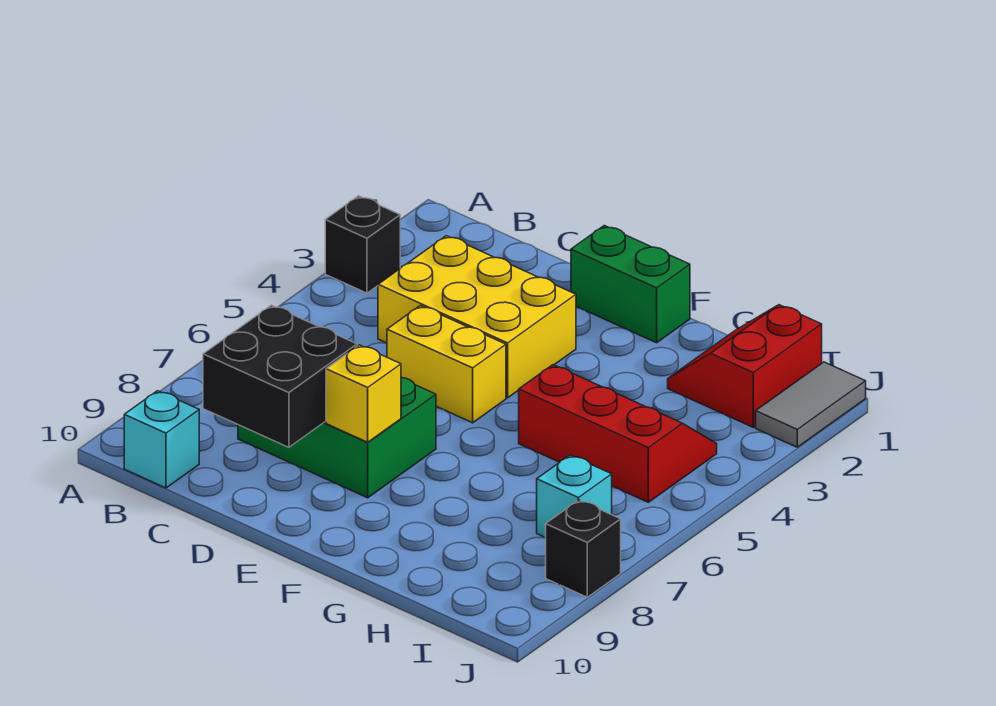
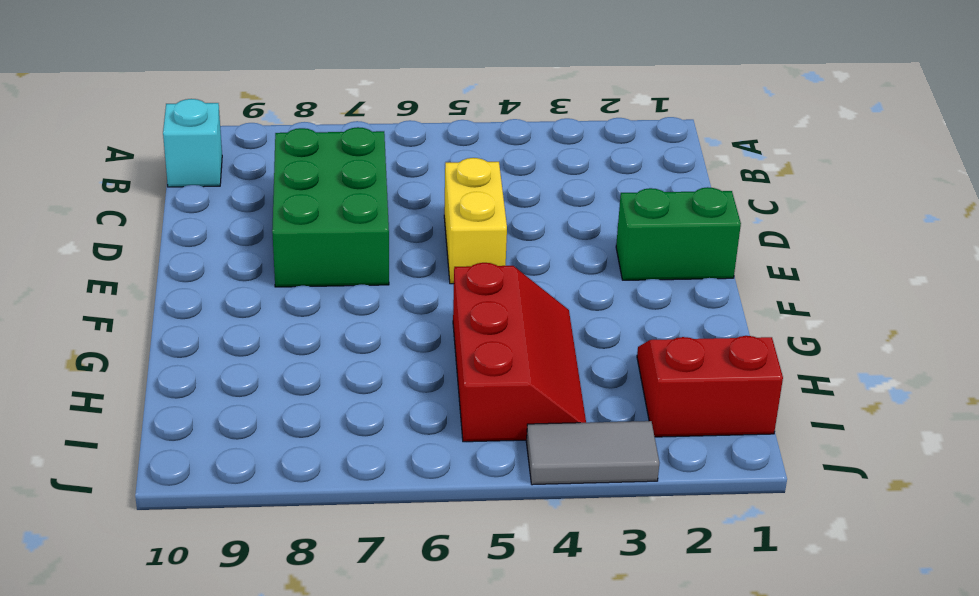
green 1x2 brick [616,187,741,280] -> green 1x2 brick turned to [571,226,690,343]
grey 1x2 tile [526,421,659,485] -> grey 1x2 tile moved to [756,362,866,447]
none -> black 1x1 brick [325,196,400,293]
none -> yellow 2x3 brick [378,236,576,398]
none -> cyan 1x1 brick [537,455,612,538]

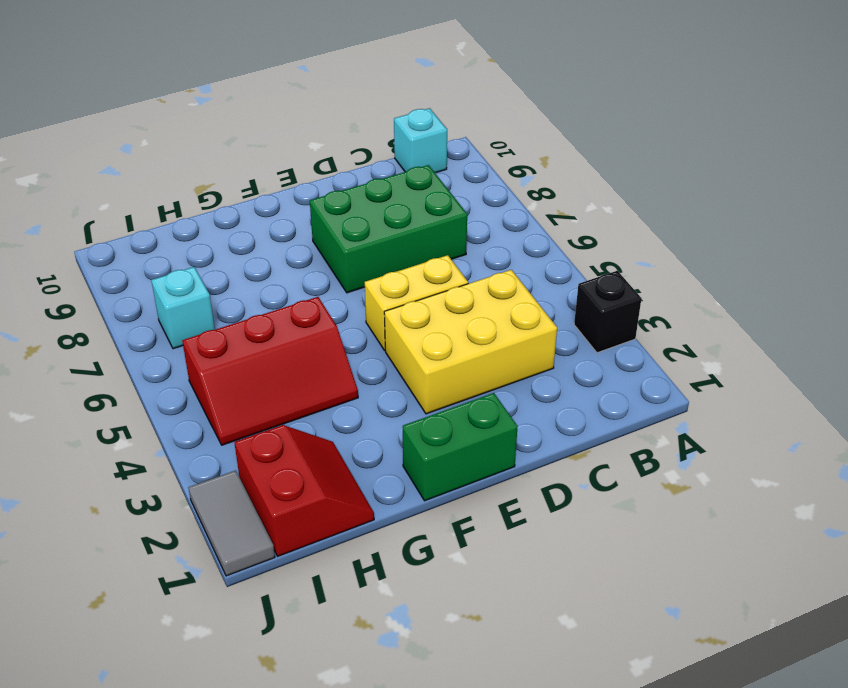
none -> black 1x1 brick [546,500,621,597]
none -> black 2x2 brick [203,305,357,447]
none -> yellow 1x1 brick [326,345,401,442]

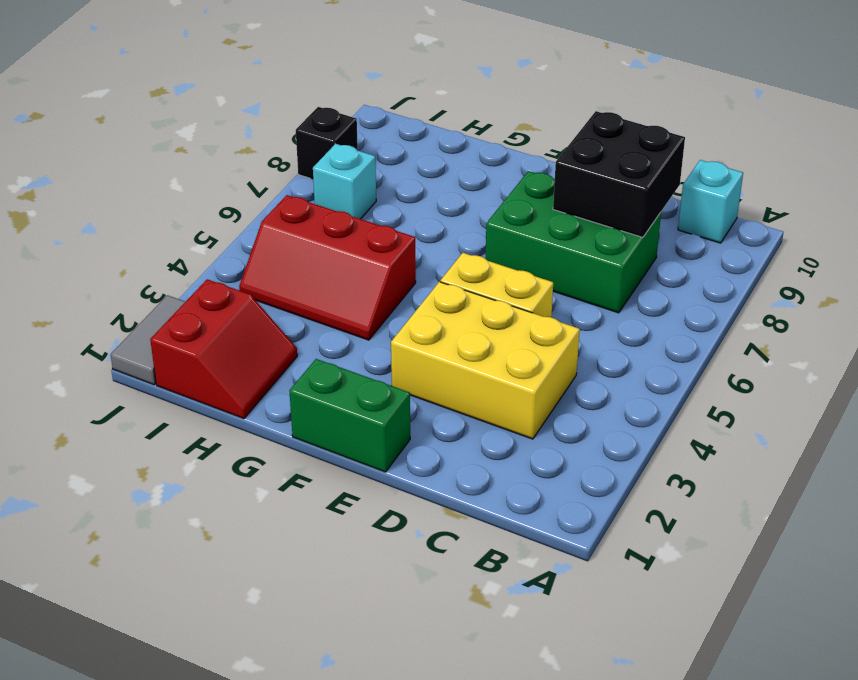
none -> black 1x1 brick [325,196,400,293]
none -> yellow 1x1 brick [326,345,401,442]

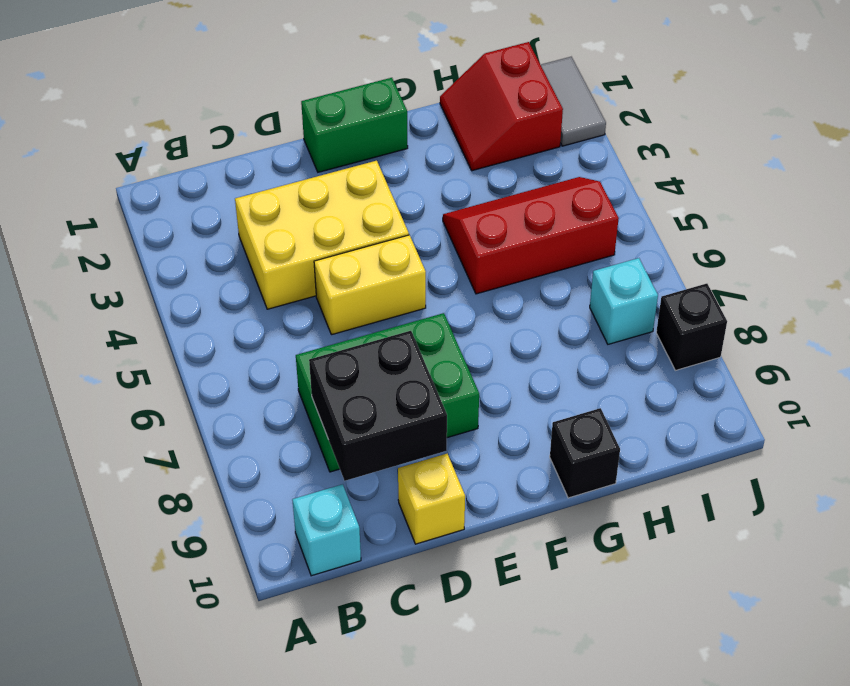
yellow 1x1 brick [398,454,465,544] -> yellow 1x1 brick moved to [326,345,401,442]
black 1x1 brick [550,408,620,498] -> black 1x1 brick moved to [325,196,400,293]

